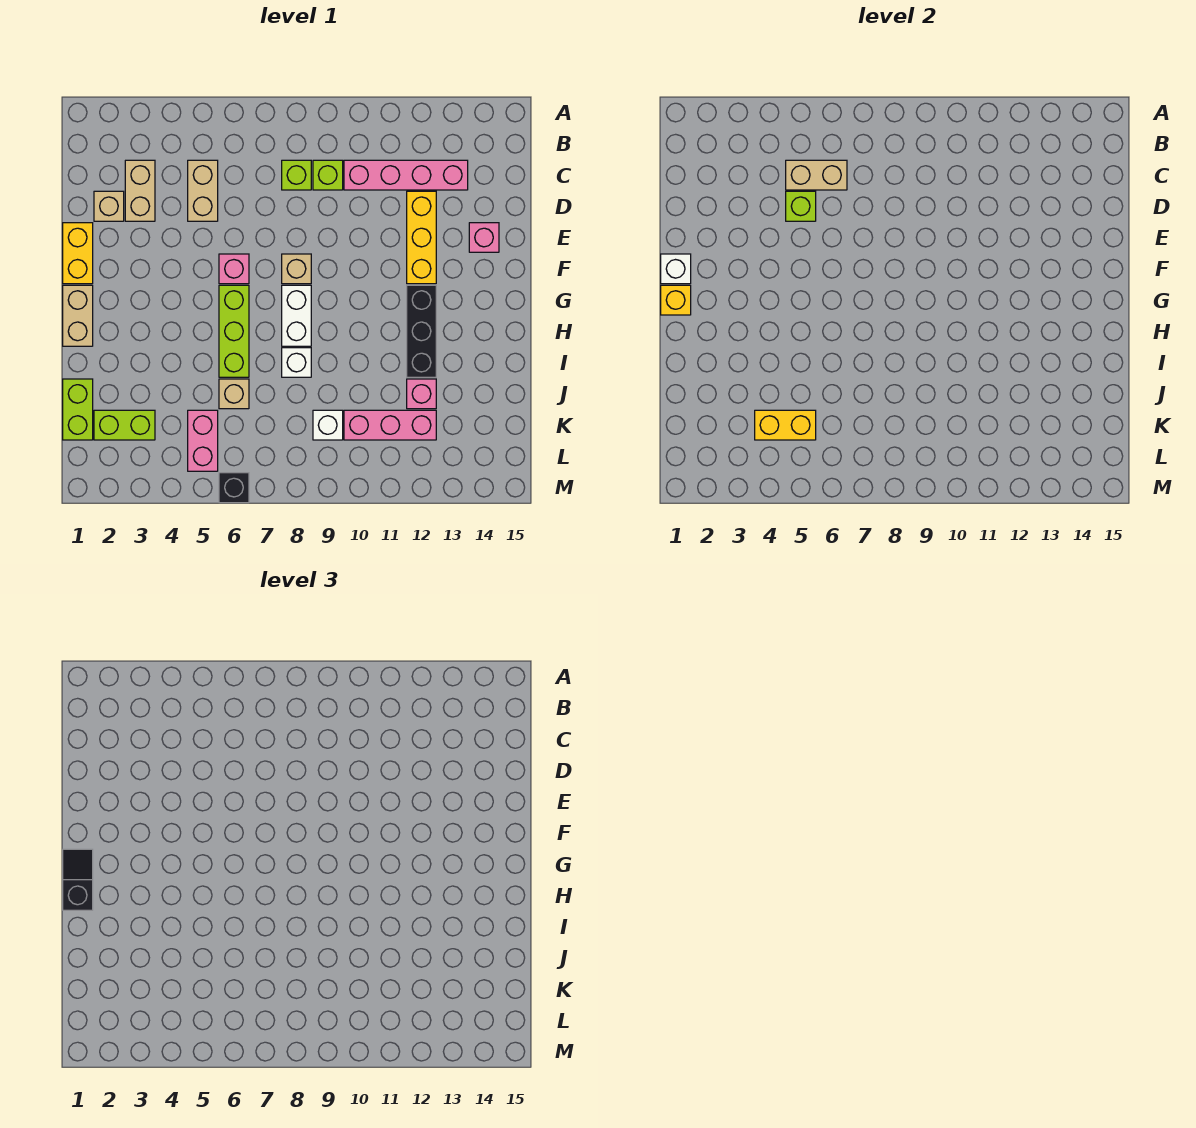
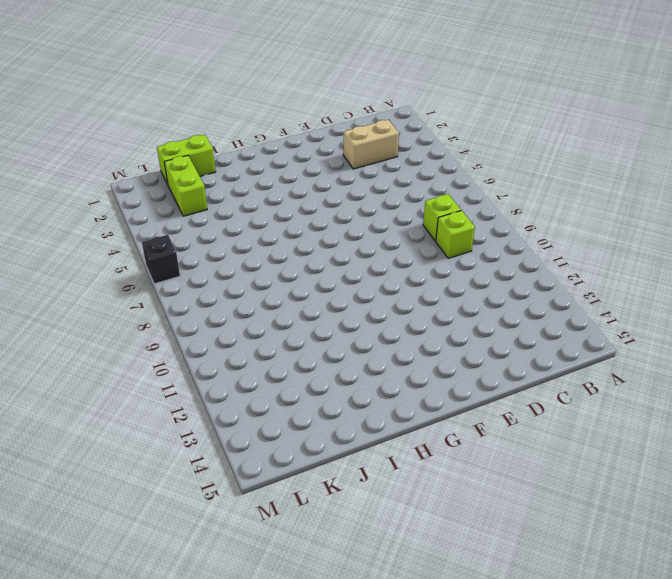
none -> tan 1x2 brick [188,160,218,221]
none -> pink 1x4 brick [344,160,468,190]
none -> tan 1x1 brick [94,191,124,221]
none -> yellow 1x3 brick [407,191,436,284]

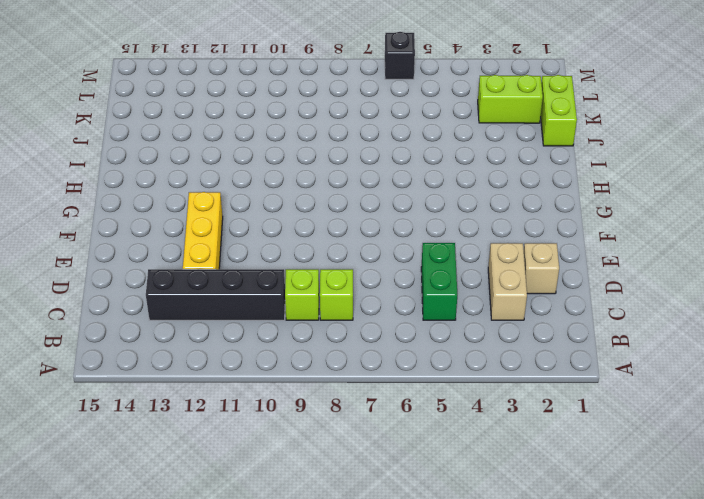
green 1x2 brick [421,243,457,320] -> tan 1x2 brick [188,160,218,221]
black 1x4 brick [146,269,285,320] -> pink 1x4 brick [344,160,468,190]
none -> yellow 1x2 brick [63,223,93,284]
none -> pink 1x1 brick [469,223,499,252]
none -> pink 1x1 brick [219,254,249,284]
none -> tan 1x1 brick [282,254,311,284]

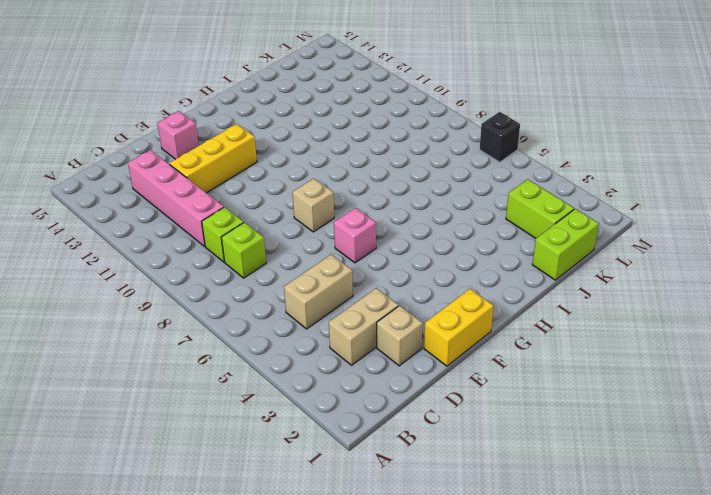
none -> tan 1x2 brick [63,285,93,346]
none -> lime 1x3 brick [219,285,249,377]
none -> white 1x2 brick [282,285,311,346]
none -> black 1x3 brick [407,285,436,377]

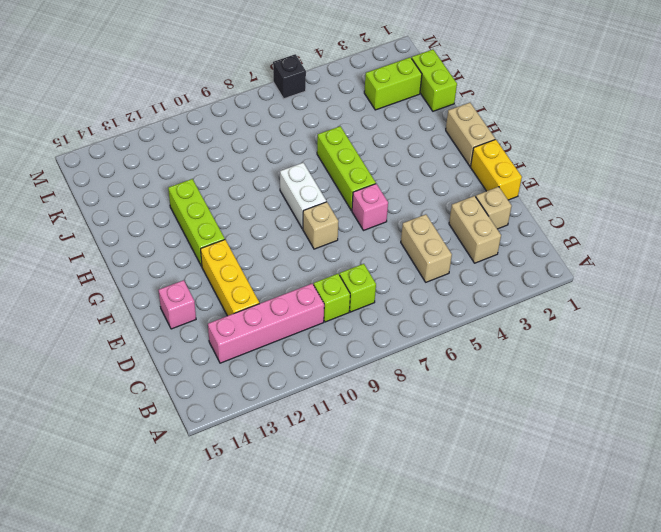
lime 1x3 brick [168,179,225,266] -> black 1x3 brick [407,285,436,377]
none -> white 1x1 brick [282,348,311,377]
none -> tan 1x1 brick [219,379,249,409]
none -> pink 1x1 brick [407,379,436,409]
none -> pink 1x2 brick [188,410,218,471]

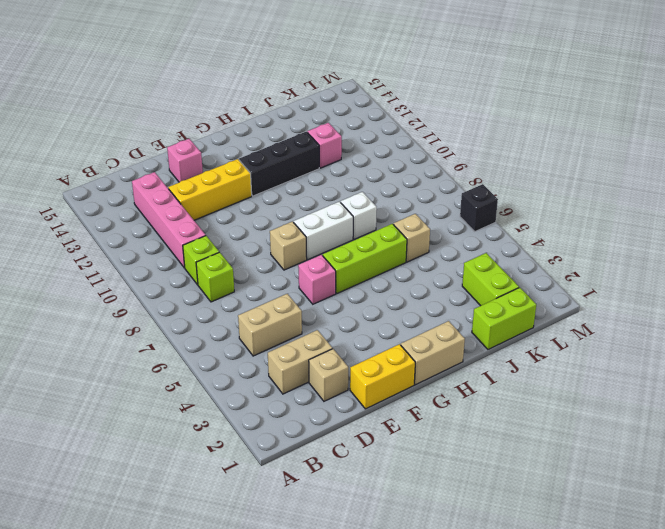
none -> pink 1x2 brick [188,410,218,471]
none -> white 1x1 brick [313,410,343,440]
none -> pink 1x3 brick [344,410,436,440]
none -> tan 1x2 brick [786,160,847,190]

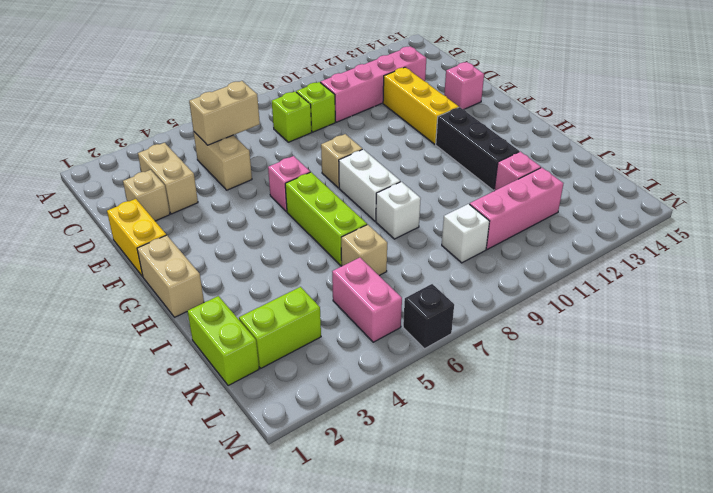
none -> lime 1x1 brick [786,191,816,221]
none -> white 1x1 brick [661,254,691,284]
none -> yellow 1x1 brick [661,285,691,315]
none -> yellow 1x2 brick [755,410,816,440]

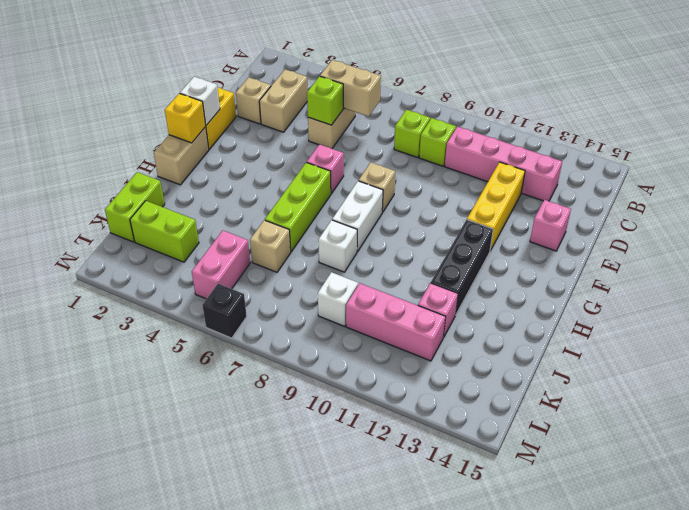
none -> yellow 1x2 brick [755,410,816,440]
none -> black 1x2 slope [63,849,93,910]

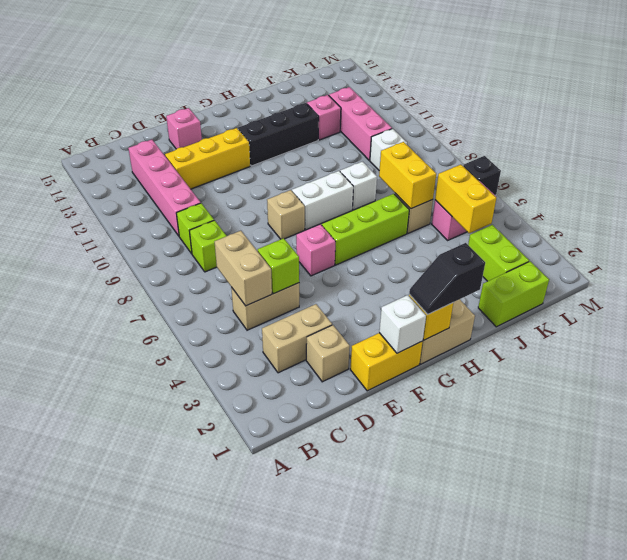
yellow 1x2 brick [379,142,436,209] -> none

